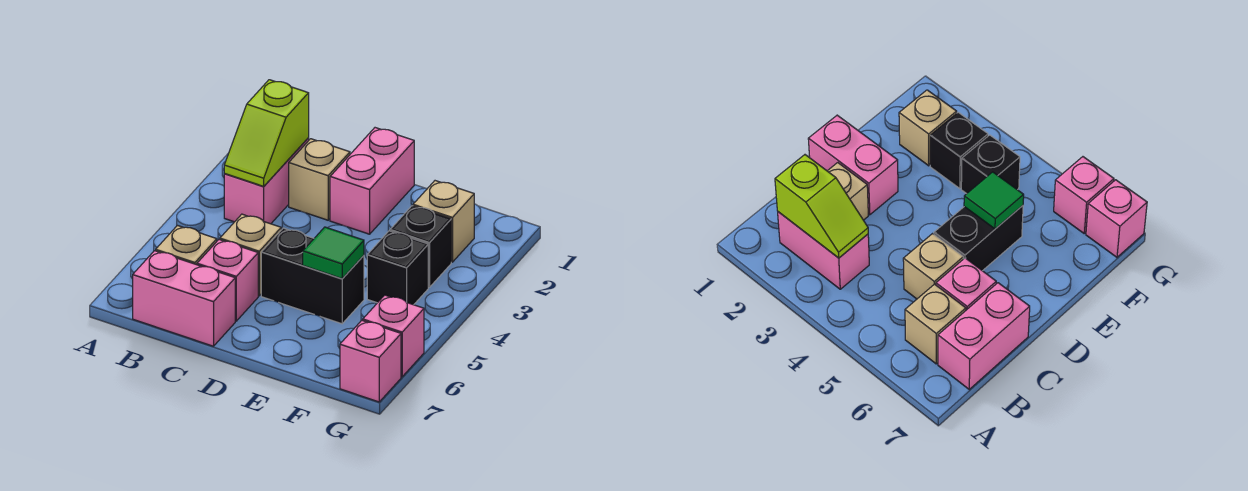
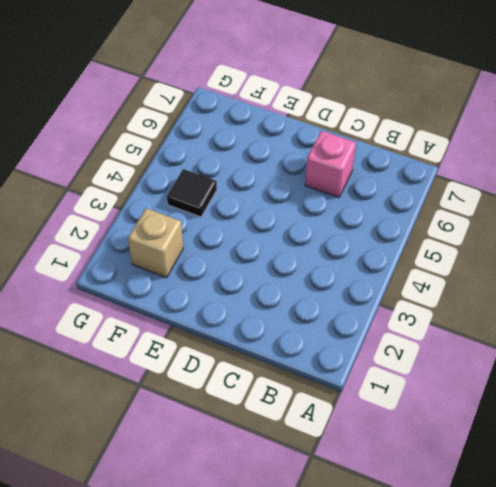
black 1x1 tile [167,169,217,217] -> black 1x1 brick [367,231,428,305]
none -> pink 1x2 brick [224,138,309,224]
none -> tan 1x1 brick [156,226,217,265]
none -> pink 1x2 brick [133,251,235,346]

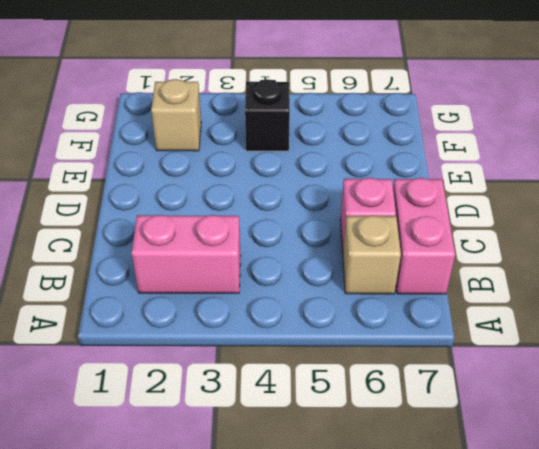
none -> tan 1x1 brick [289,139,350,220]
none -> tan 1x1 brick [220,214,281,296]
none -> pink 1x2 brick [330,128,414,234]

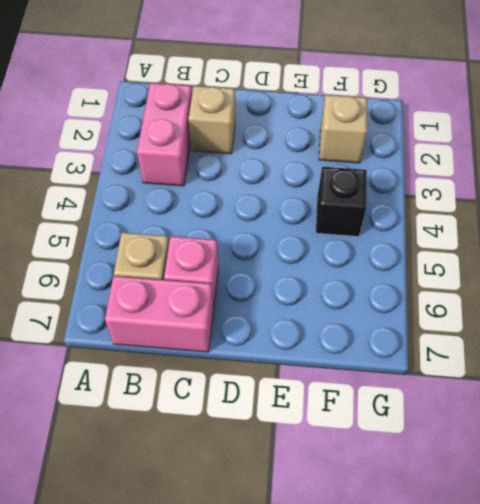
none -> tan 1x1 brick [220,214,281,296]
none -> pink 1x2 brick [330,128,414,234]
none -> black 1x2 brick [261,228,364,324]

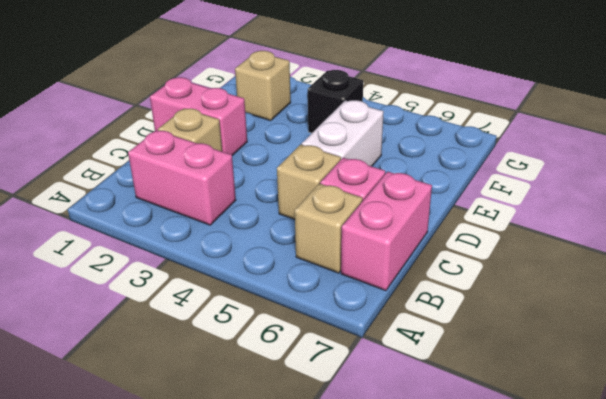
white 1x2 brick [302,100,384,166] -> black 1x2 brick [261,228,364,324]
none -> black 1x1 brick [390,206,451,287]
none -> pink 1x1 brick [363,295,424,377]
none -> pink 1x1 brick [340,320,401,402]

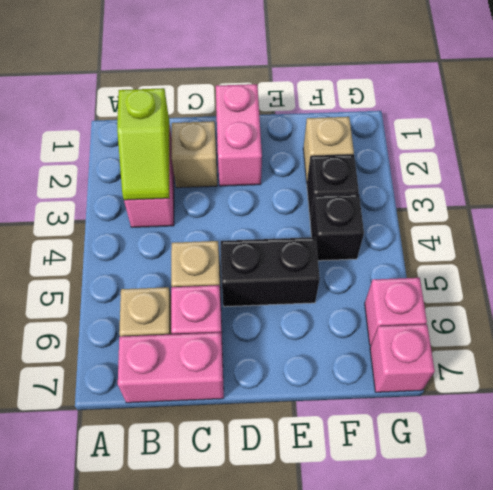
none -> green 1x1 tile [303,227,364,279]

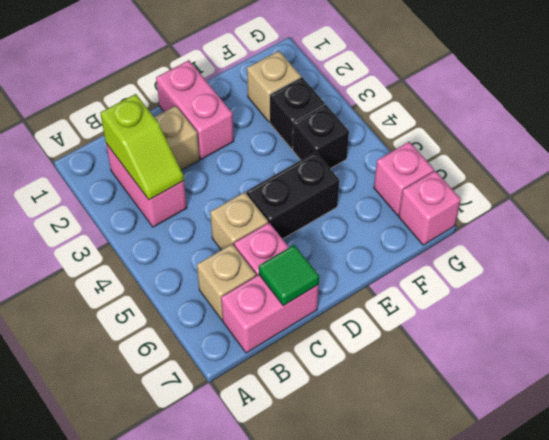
green 1x1 tile [259,245,319,306] -> green 1x1 tile moved to [303,227,364,279]

